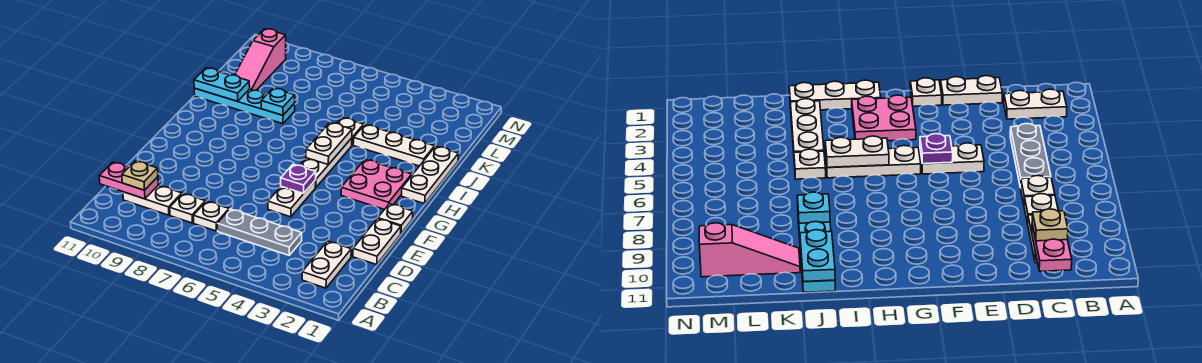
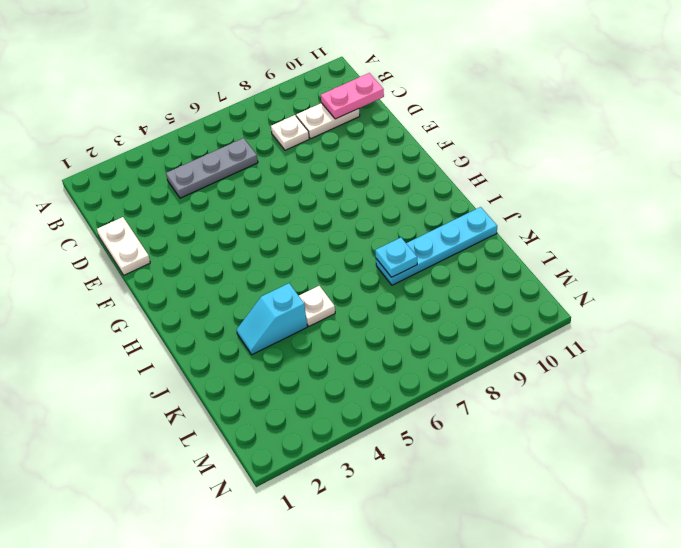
cyan 1x2 slope [237,283,307,355] -> white 1x3 plate [353,125,434,166]
none -> white 1x2 plate [302,241,351,288]
none -> white 1x1 plate [193,201,229,231]
none -> white 1x2 plate [268,180,316,217]

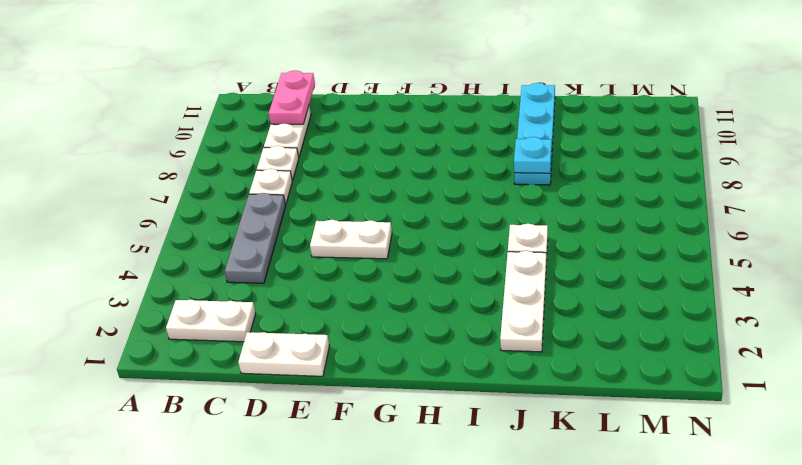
none -> white 1x1 plate [378,204,413,233]
none -> pink 2x2 plate [341,160,412,209]
none -> white 1x3 plate [300,138,352,187]

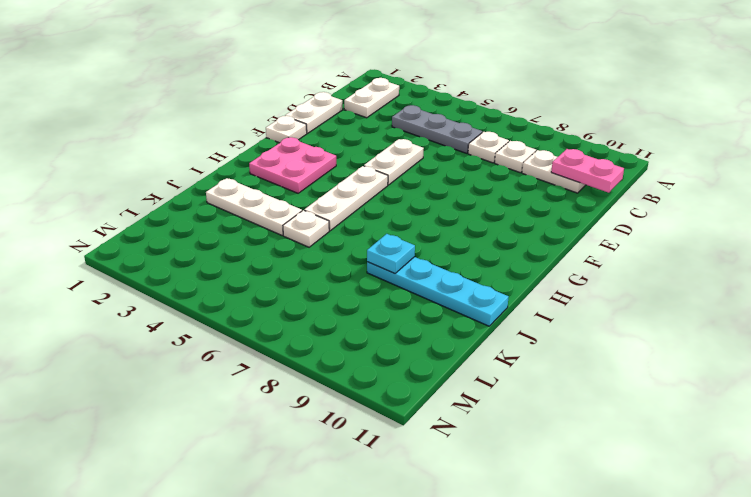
none -> white 1x3 plate [402,146,458,204]
none -> pink 1x3 slope [235,29,286,91]
none -> purple 1x1 plate [281,164,316,193]

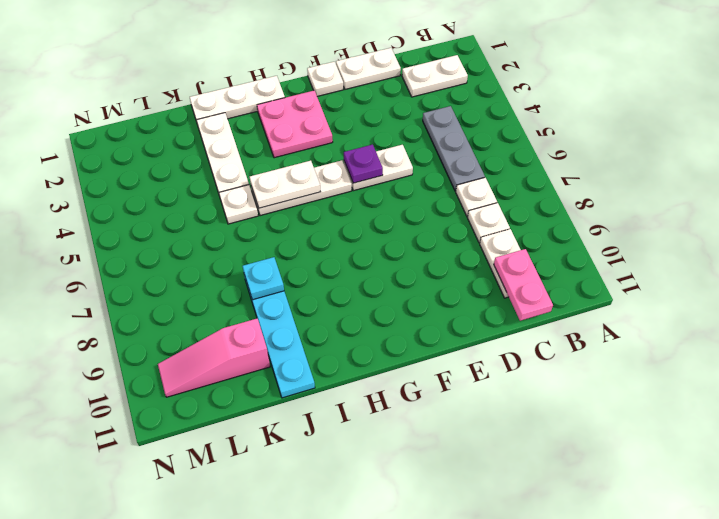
pink 1x3 slope [158,318,270,397] -> pink 1x3 slope turned to [235,29,286,91]
none -> cyan 1x2 plate [194,68,250,101]
none -> tan 1x1 plate [122,161,158,190]

